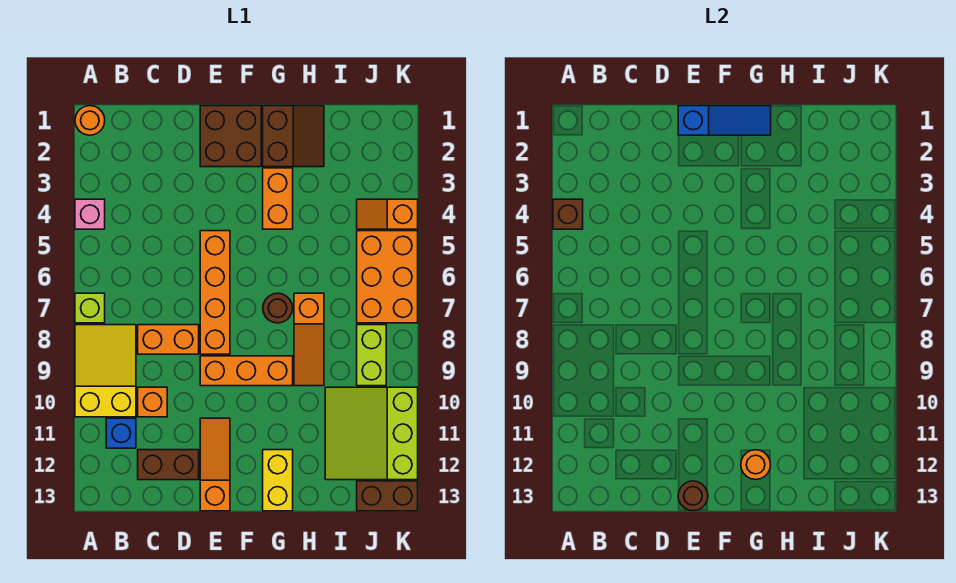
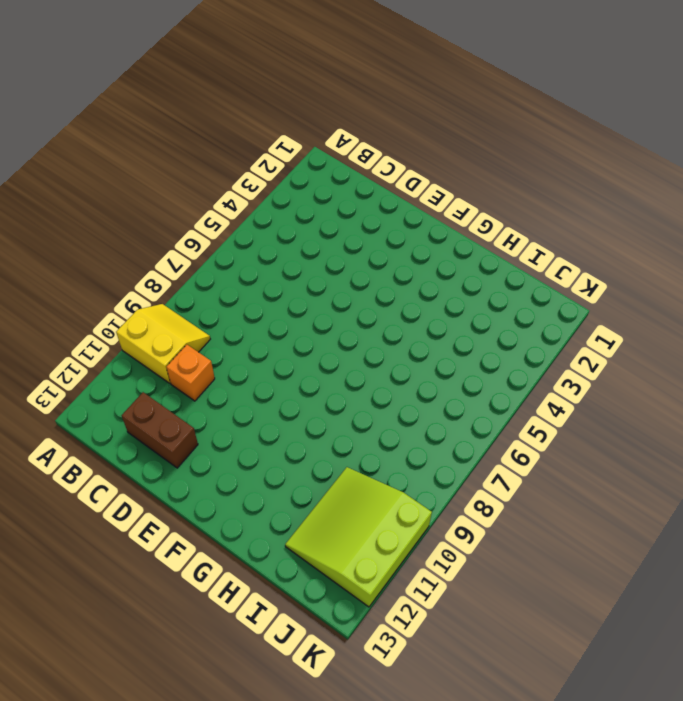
yellow 2x2 slope [116,304,210,383] -> yellow 2x3 slope [75,325,136,417]
none -> orange 1x1 round brick [75,106,105,135]
none -> pink 1x1 brick [75,199,105,229]
none -> lime 1x1 brick [75,293,105,323]

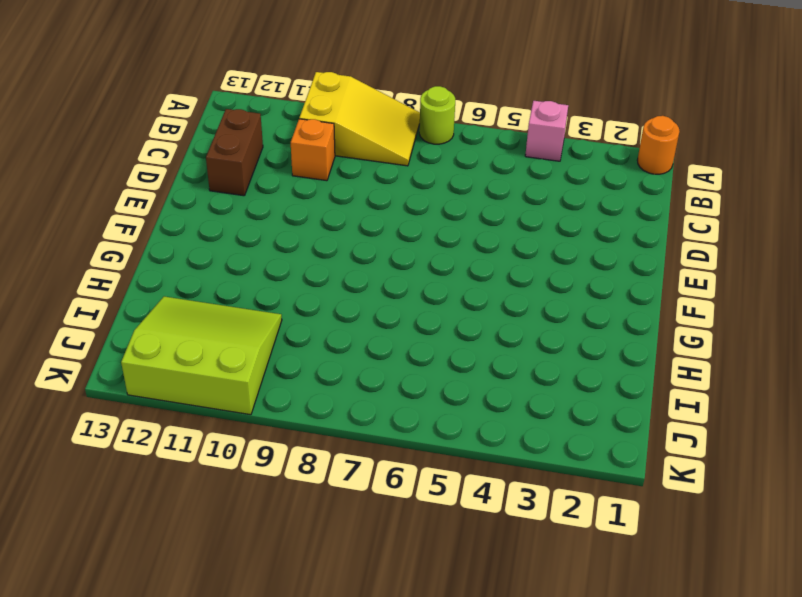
lime 1x1 round brick [419,86,455,144] -> lime 1x1 brick [75,293,105,323]
none -> blue 1x1 brick [106,418,136,448]
none -> orange 1x2 brick [138,325,199,354]
none -> brown 2x2 brick [200,106,261,167]

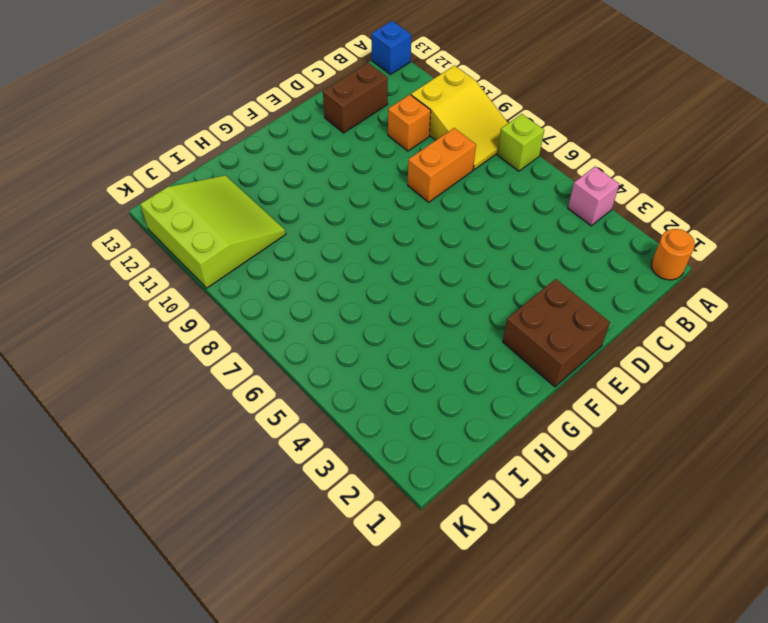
blue 1x1 brick [371,21,411,74] -> blue 1x1 brick moved to [106,418,136,448]
none -> orange 1x4 brick [200,231,230,354]
none -> orange 1x3 brick [200,356,293,386]
none -> orange 1x3 slope [200,418,230,511]

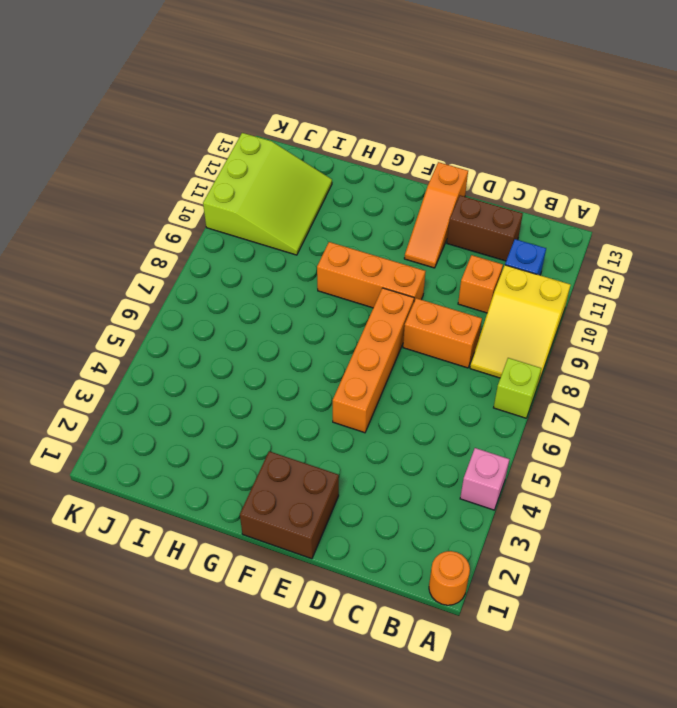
none -> brown 2x2 slope [263,106,324,167]
none -> orange 1x2 brick [263,168,293,229]
none -> brown 1x1 round brick [263,293,293,323]

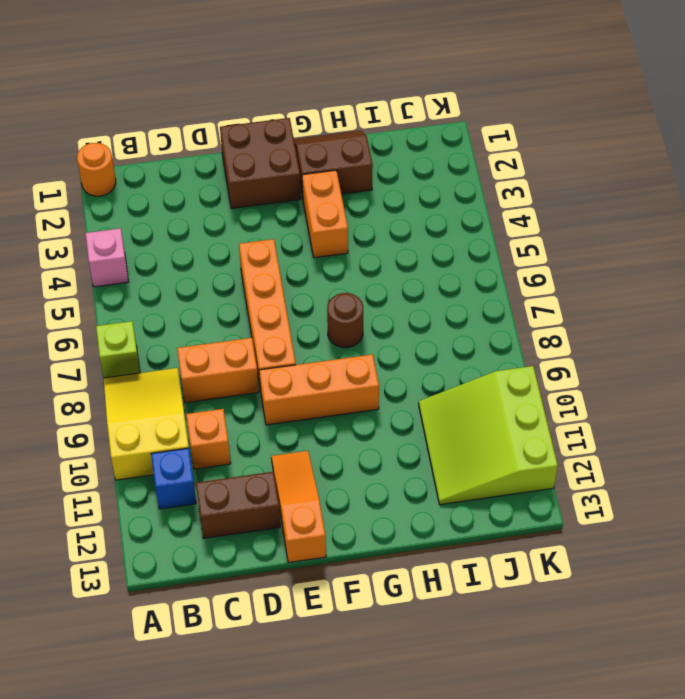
brown 2x2 slope [294,131,373,198] -> brown 2x2 slope turned to [263,106,324,167]
none -> yellow 1x2 brick [263,450,293,511]
none -> orange 1x3 slope [294,293,324,386]
none -> orange 1x2 slope [357,199,418,229]

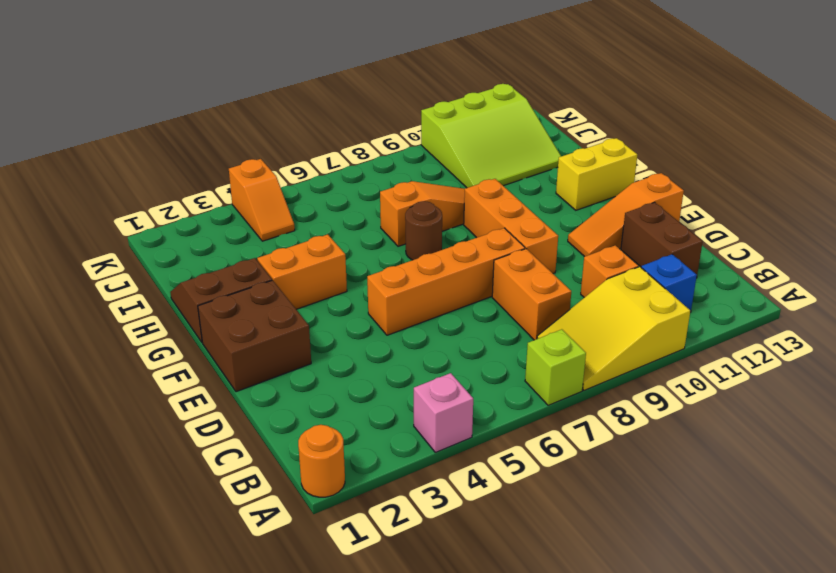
none -> orange 2x3 brick [357,231,418,323]
none -> lime 1x2 brick [357,325,386,386]
none -> brown 1x2 brick [357,481,418,511]

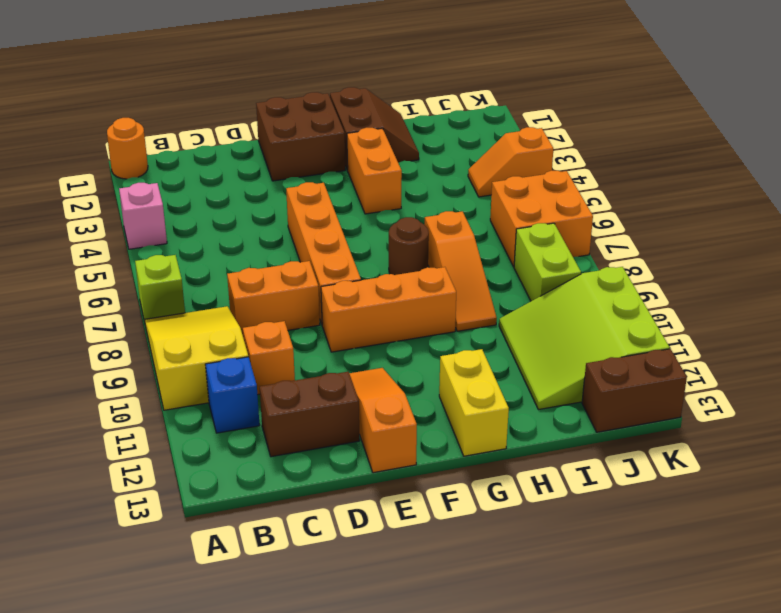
orange 2x2 brick [490,171,593,267] -> orange 2x3 brick [357,231,418,323]
none -> brown 1x1 brick [553,199,583,229]
none -> blue 1x3 slope [678,106,771,135]
none -> brown 1x1 round brick [678,481,708,511]

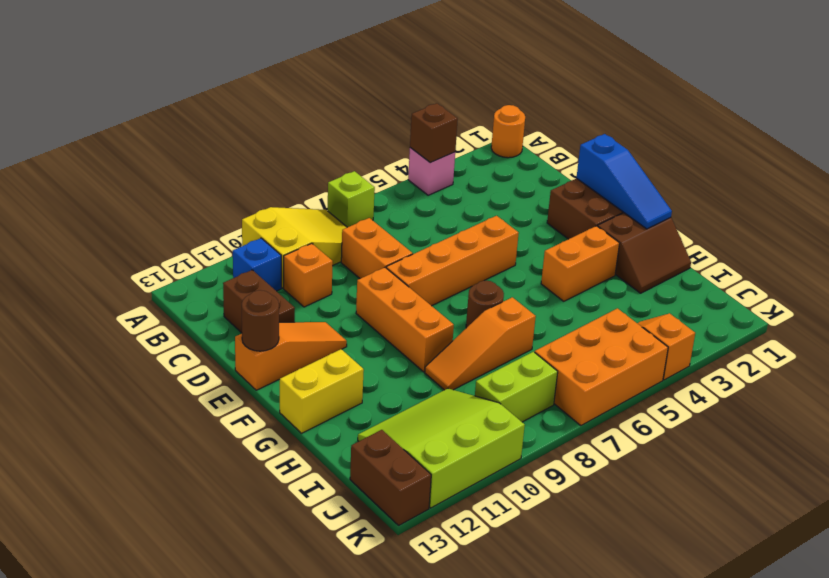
none -> orange 1x1 round brick [741,450,771,480]

